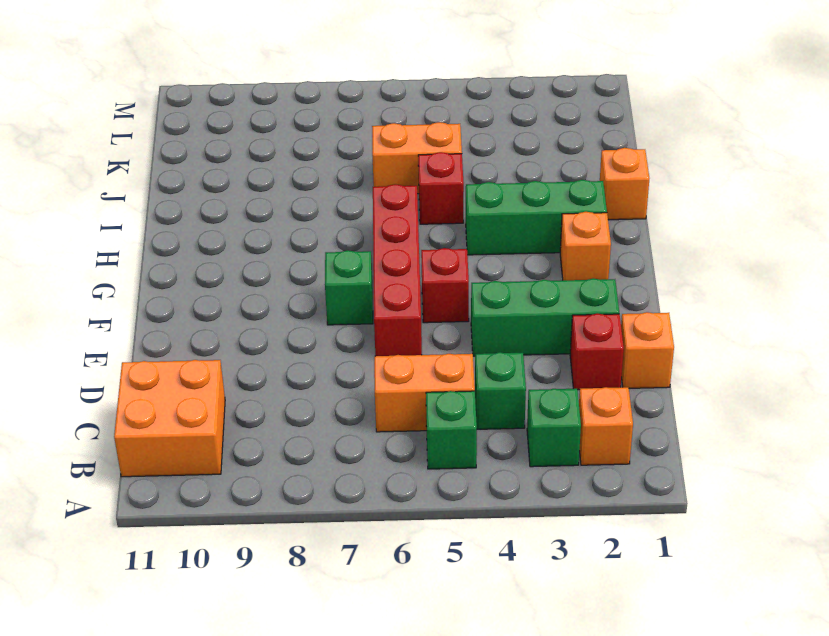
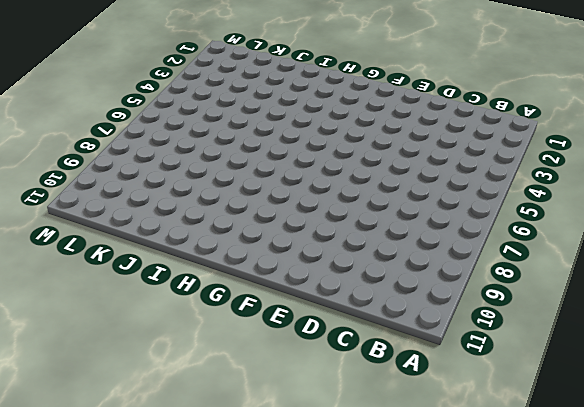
none -> orange 1x1 brick [579,387,633,465]
none -> green 1x1 brick [527,388,581,467]
none -> green 1x1 brick [426,391,477,469]

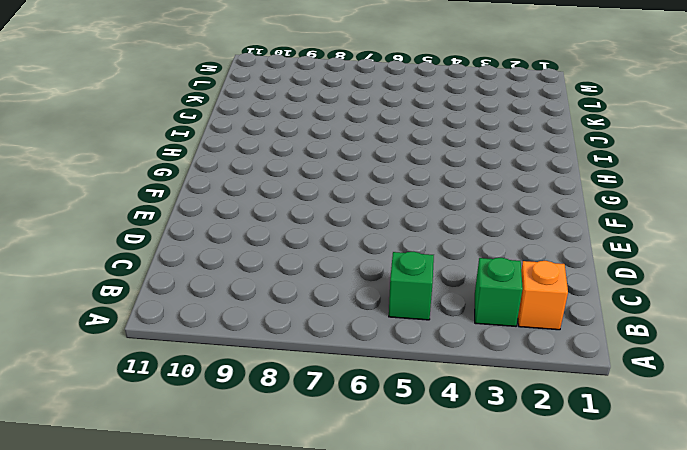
none -> orange 2x2 brick [114,360,225,477]
none -> green 1x1 brick [475,352,526,429]
none -> orange 1x2 brick [374,354,475,432]

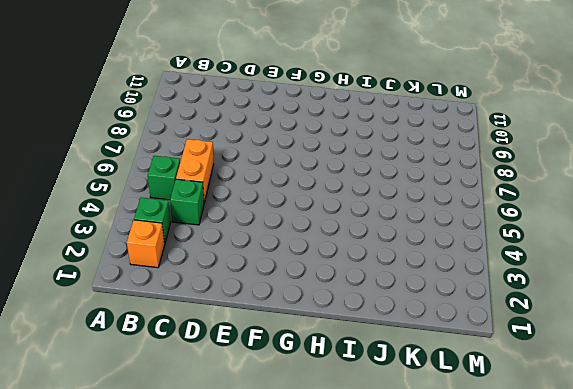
none -> orange 2x2 brick [114,360,225,477]
none -> orange 1x1 brick [621,312,674,388]
none -> red 1x1 brick [570,314,624,390]

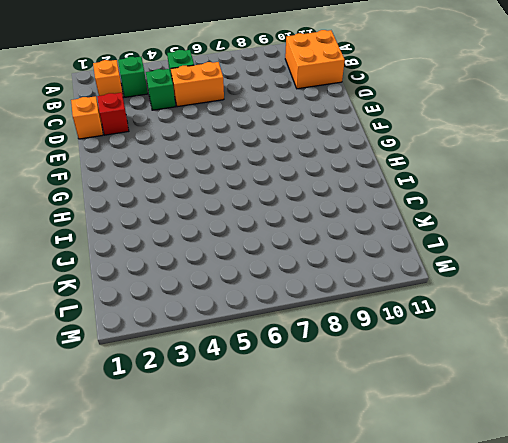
none -> green 1x3 brick [471,278,619,356]
none -> red 1x4 brick [373,184,422,356]
none -> red 1x1 brick [421,248,469,323]

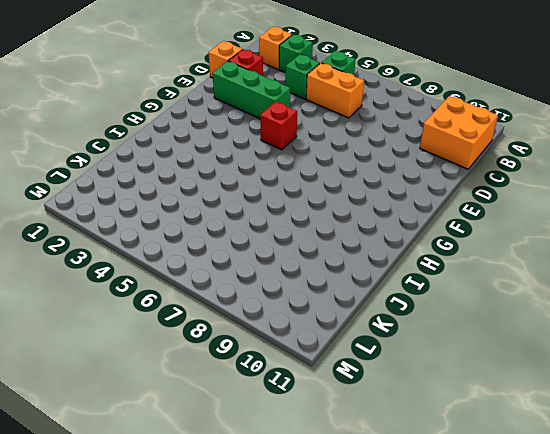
none -> red 1x4 brick [373,184,422,356]
none -> green 1x1 brick [325,250,373,325]
none -> orange 1x1 brick [560,212,611,280]

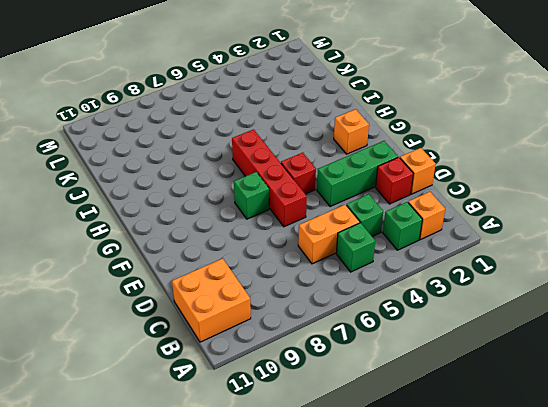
none -> green 1x3 brick [466,180,607,255]
none -> orange 1x1 brick [600,148,649,220]
none -> red 1x1 brick [418,152,464,224]

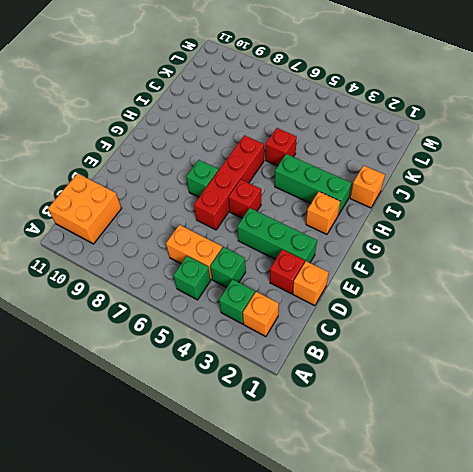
none -> orange 1x2 brick [372,122,462,194]

